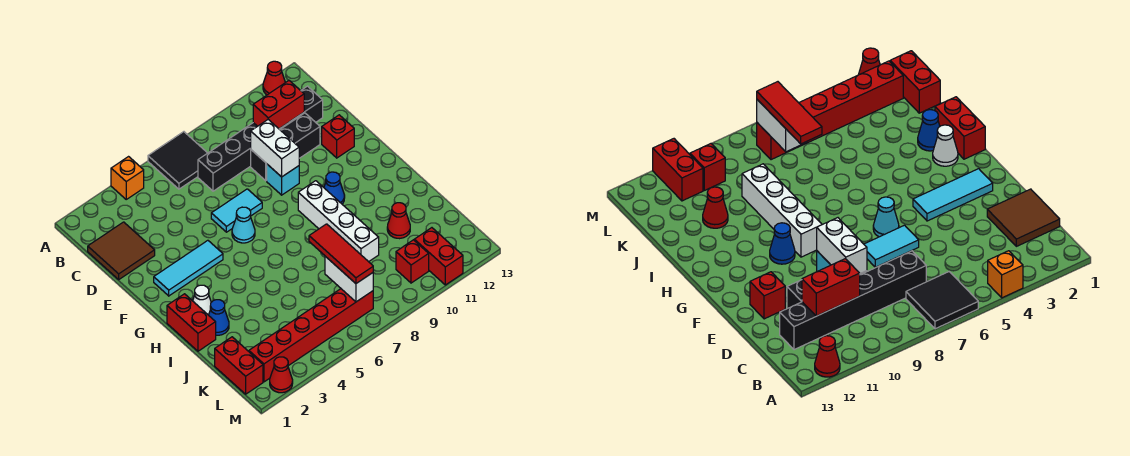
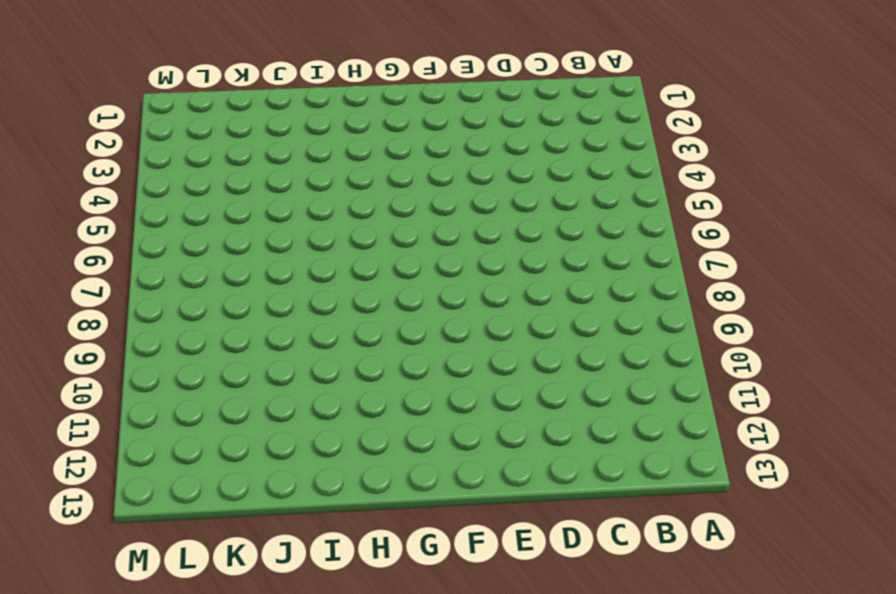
none -> orange 1x1 brick [111,157,144,199]
none -> black 2x2 tile [148,132,207,189]
none -> red 1x1 cone [263,61,285,95]

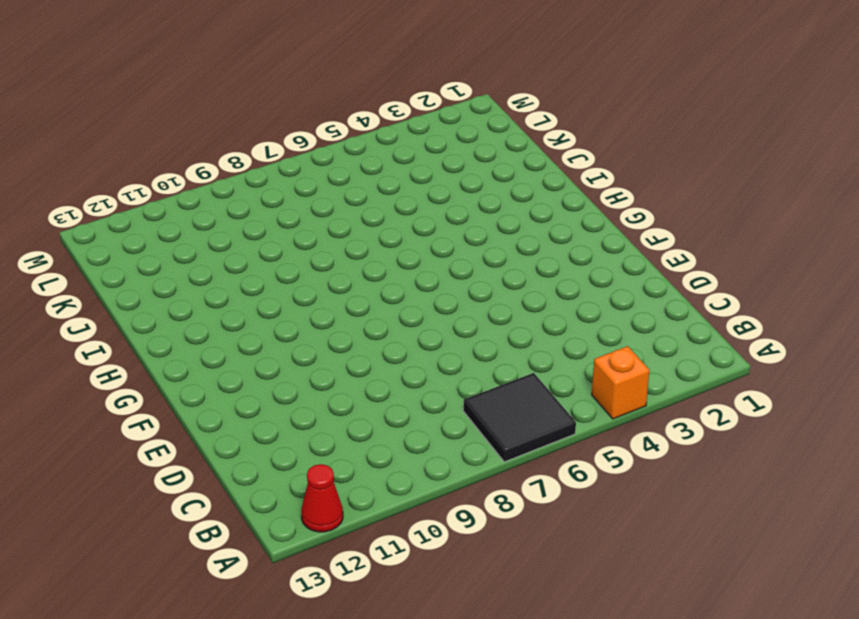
none -> brown 2x2 tile [88,222,155,279]
none -> black 1x6 brick [198,86,323,191]
none -> black 1x3 brick [251,113,320,181]

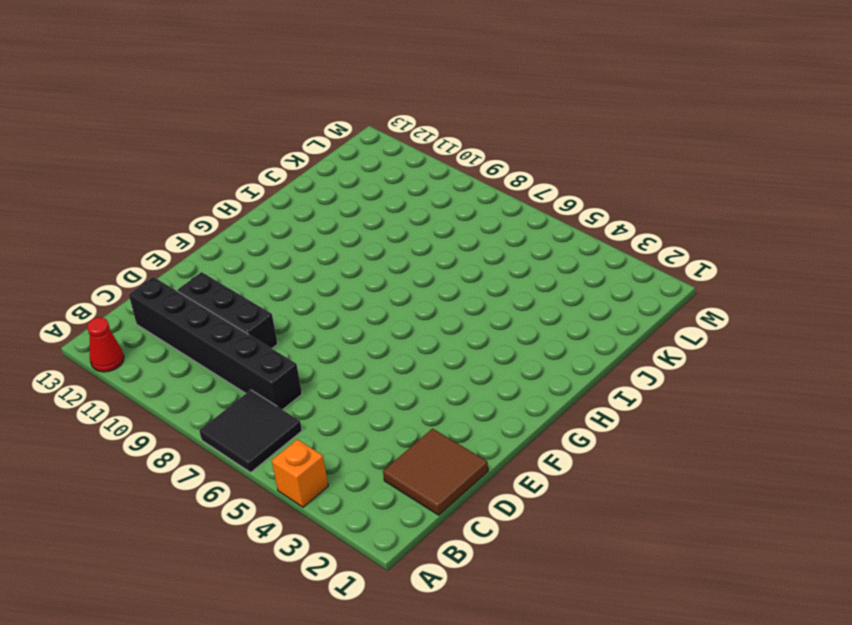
none -> cyan 1x2 tile [211,189,262,232]
none -> cyan 1x1 brick [267,164,299,195]
none -> red 1x1 brick [322,115,354,158]

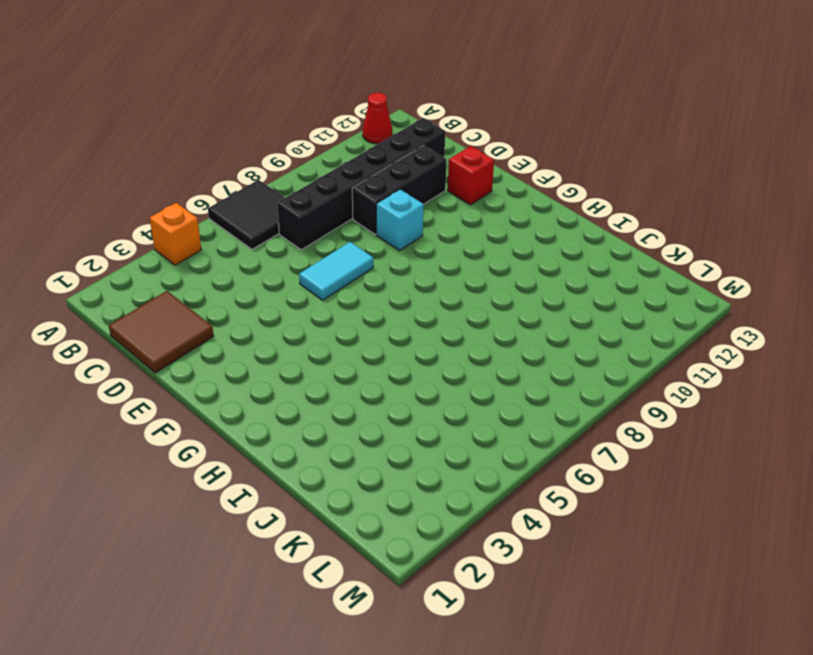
none -> cyan 1x3 tile [154,240,223,296]
none -> cyan 1x1 cone [232,207,255,243]
none -> white 1x4 brick [298,181,379,262]

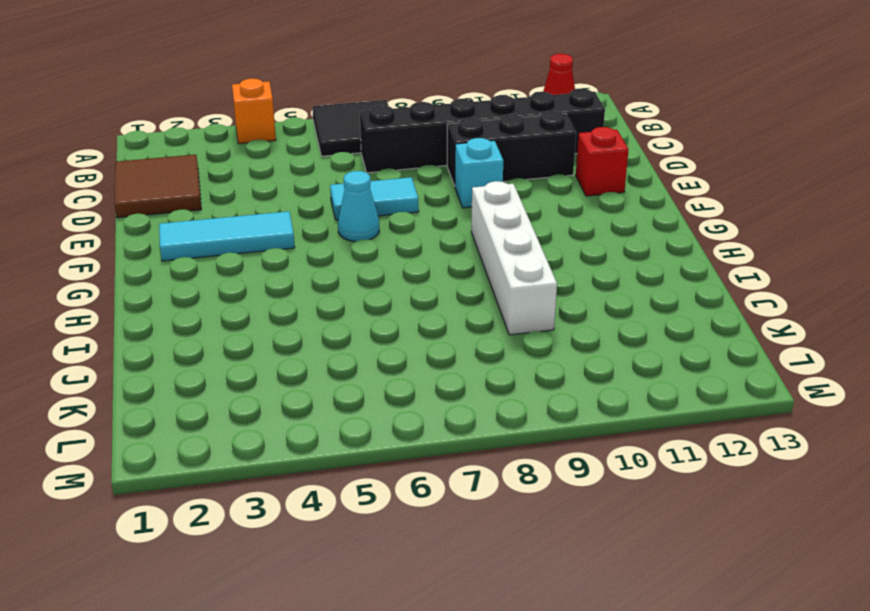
none -> blue 1x1 cone [324,172,345,204]
none -> red 1x2 brick [167,294,216,351]
none -> white 1x1 cone [193,285,211,315]

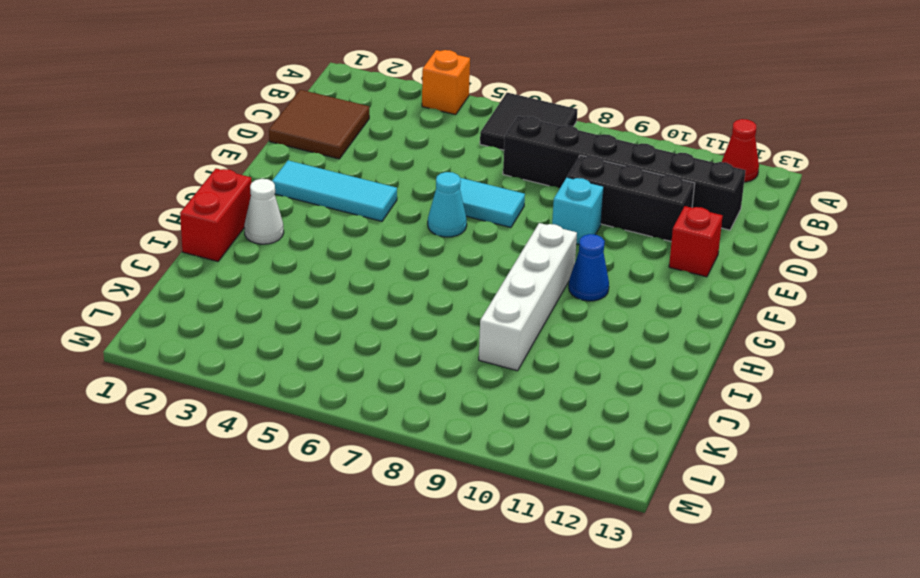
none -> blue 1x1 cone [209,300,229,335]
none -> red 1x1 cone [387,203,410,239]
none -> red 1x2 brick [215,337,263,394]

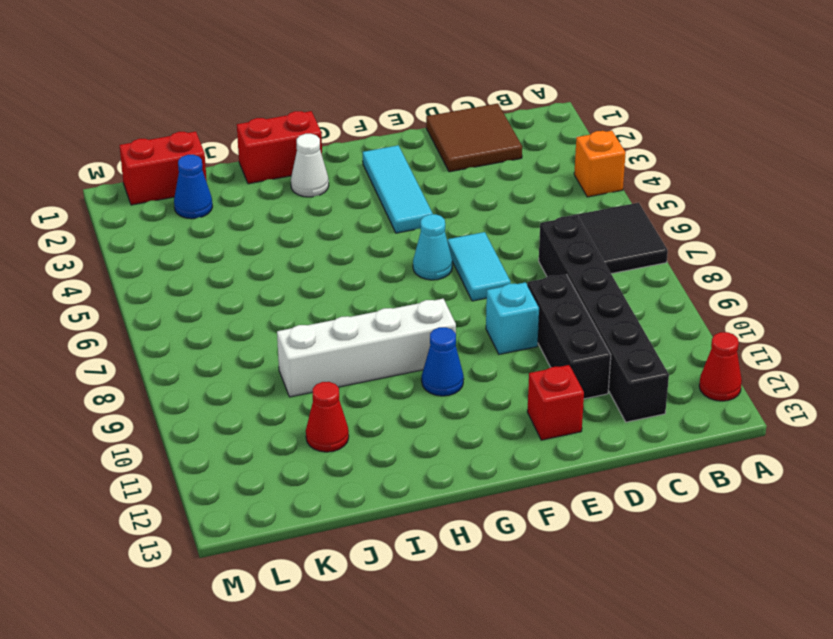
blue 1x1 cone [174,155,213,219] -> blue 1x1 cone moved to [209,300,229,335]
none -> red 1x6 brick [249,289,373,382]
none -> red 1x1 brick [396,240,429,283]
none -> red 1x2 brick [414,228,463,285]

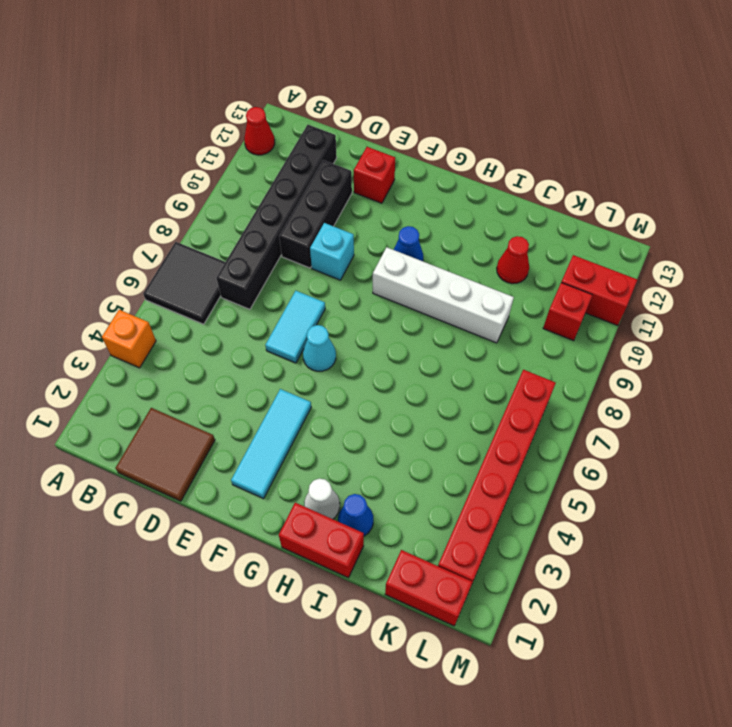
none -> red 1x1 cone [270,357,293,393]
none -> red 1x2 brick [253,81,304,129]
none -> white 1x2 brick [251,120,299,177]

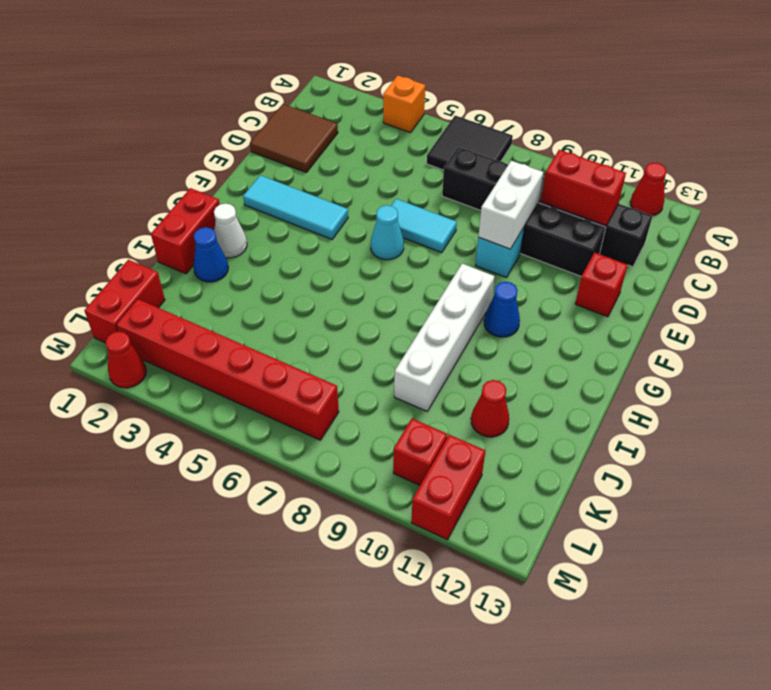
none -> white 1x2 brick [325,256,373,302]
none -> red 1x3 tile [309,224,373,283]

